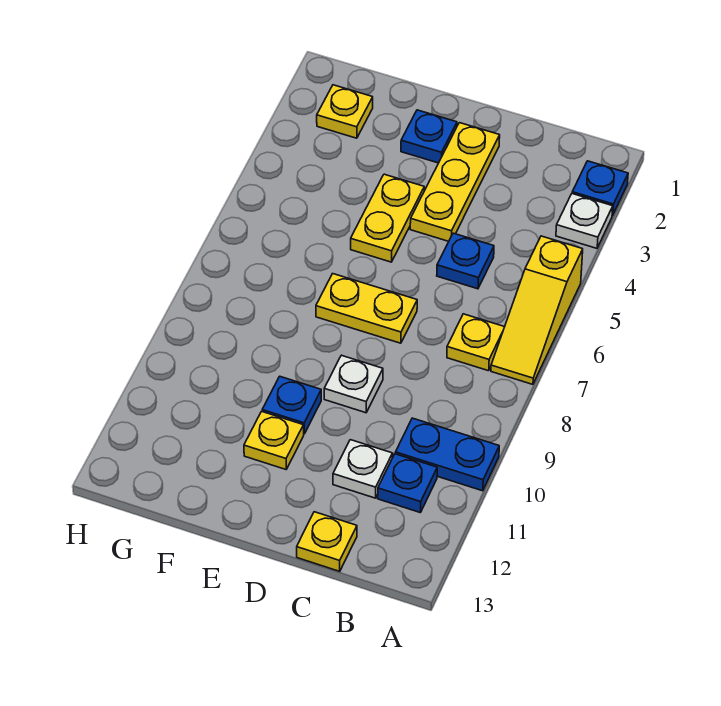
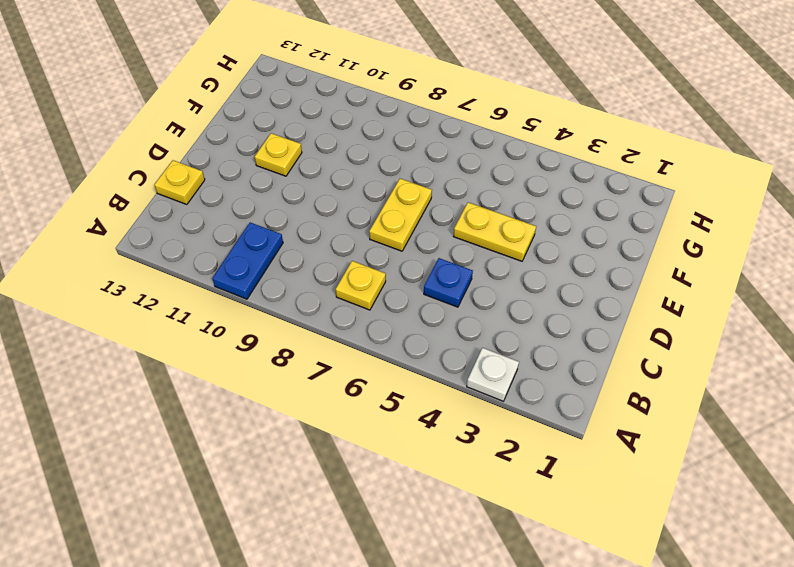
none -> blue 1x1 plate [572,161,628,215]
none -> yellow 1x3 slope [491,236,583,384]
none -> blue 1x1 plate [378,454,437,513]

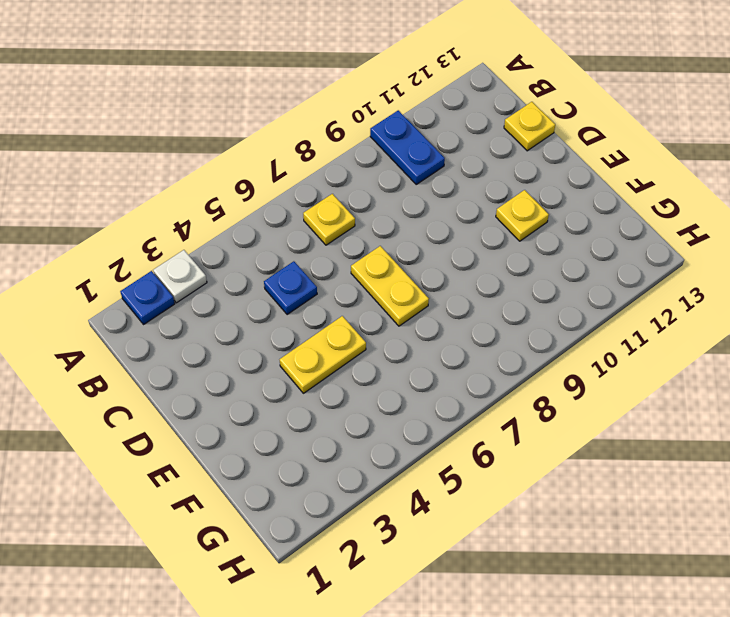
none -> yellow 1x3 slope [491,236,583,384]
none -> blue 1x1 plate [378,454,437,513]
none -> white 1x1 plate [333,440,393,498]

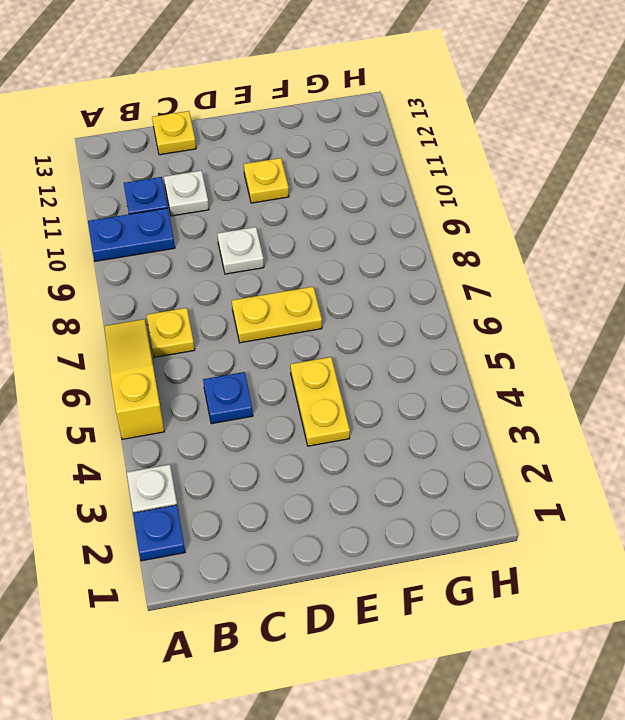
none -> yellow 1x3 plate [410,123,500,241]
none -> blue 1x1 plate [401,110,457,163]
none -> blue 1x1 plate [262,376,321,434]

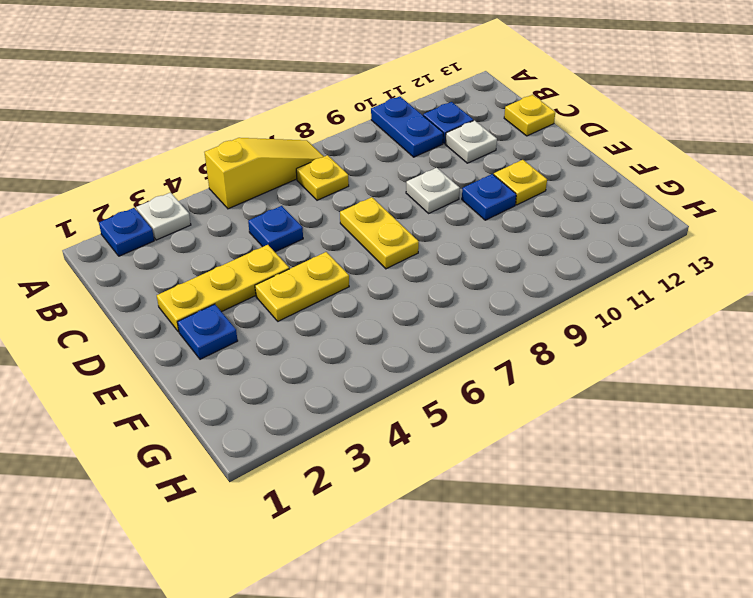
none -> yellow 1x1 plate [317,85,373,138]

